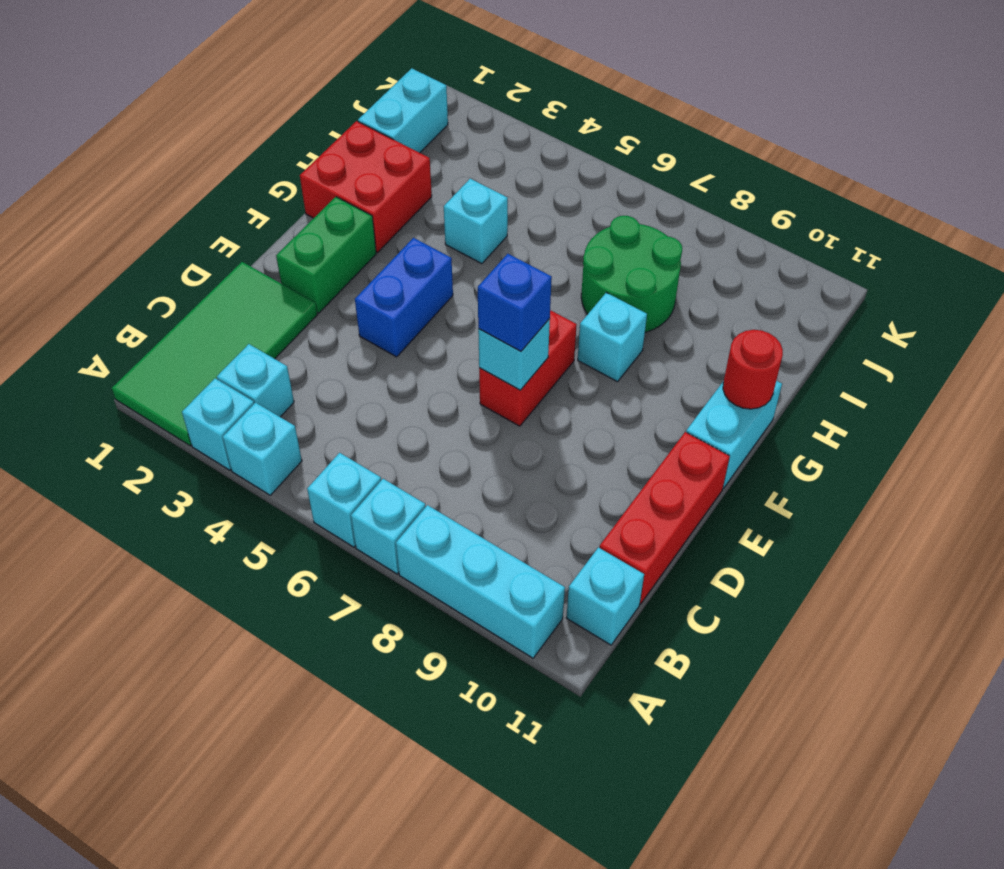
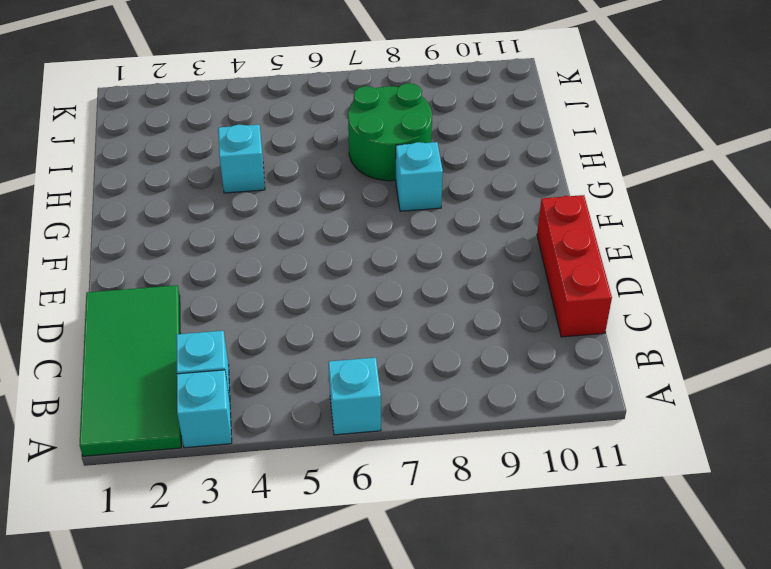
none -> cyan 1x1 brick [223,402,302,495]
none -> cyan 1x1 brick [351,479,426,574]
none -> cyan 1x3 brick [396,505,565,658]

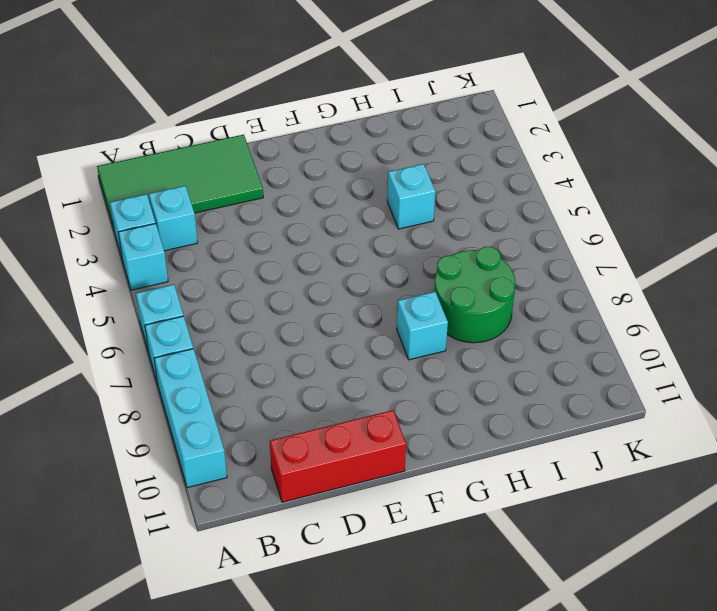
none -> cyan 1x1 brick [566,547,644,645]
none -> green 1x2 brick [276,197,376,313]
none -> blue 1x2 brick [355,238,453,357]

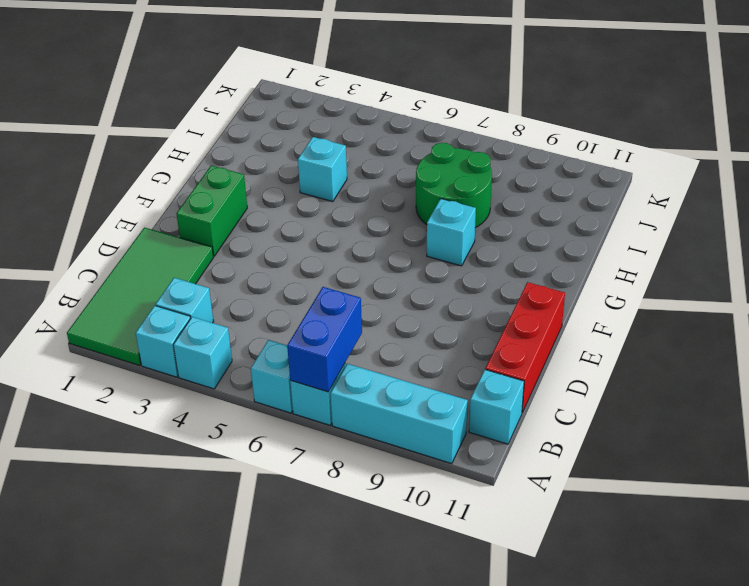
blue 1x2 brick [287,287,362,392] -> blue 1x2 brick moved to [355,238,453,357]
none -> red 1x2 brick [479,310,577,426]
none -> cyan 1x2 brick [686,381,782,489]
none -> red 2x2 brick [300,121,432,252]

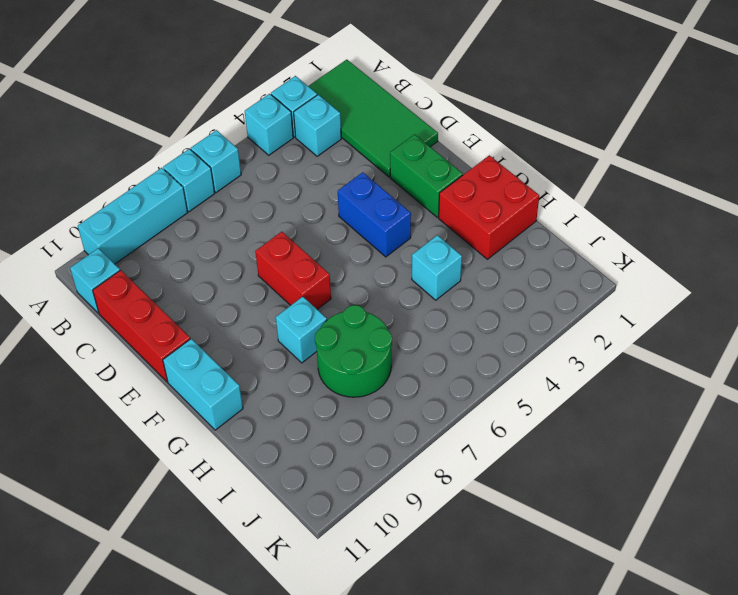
none -> cyan 1x2 brick [358,68,448,153]
none -> cyan 1x1 brick [478,319,550,390]
none -> red 1x1 round brick [723,330,783,409]

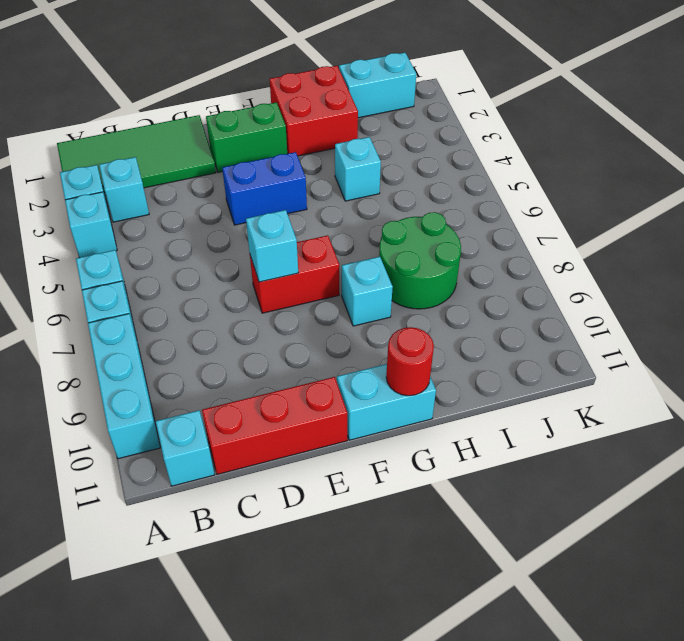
none -> blue 1x1 brick [478,254,552,351]

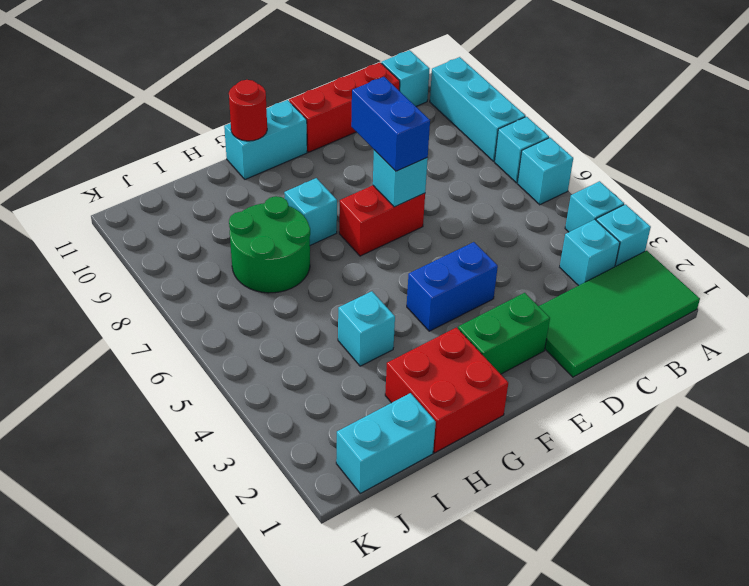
blue 1x2 brick [351,77,430,171] -> blue 1x1 brick [478,254,552,351]

